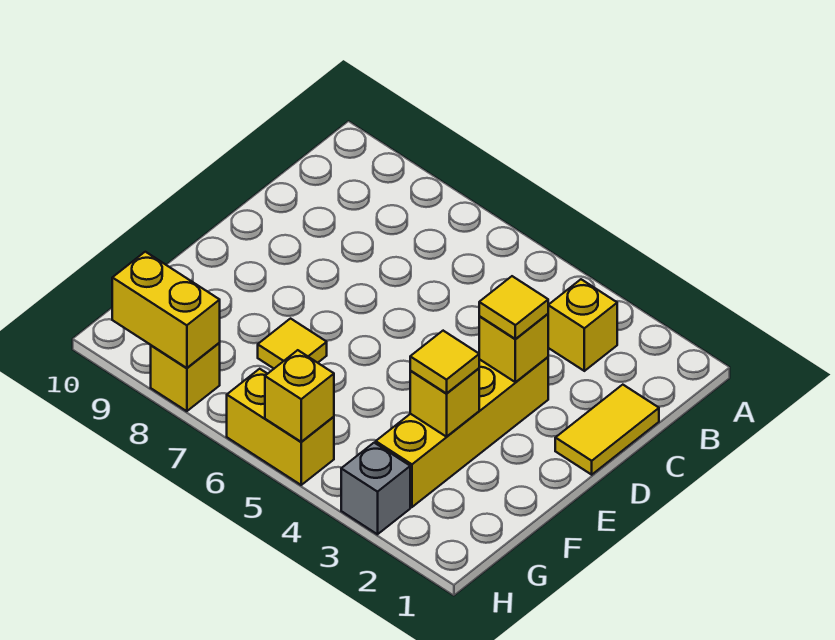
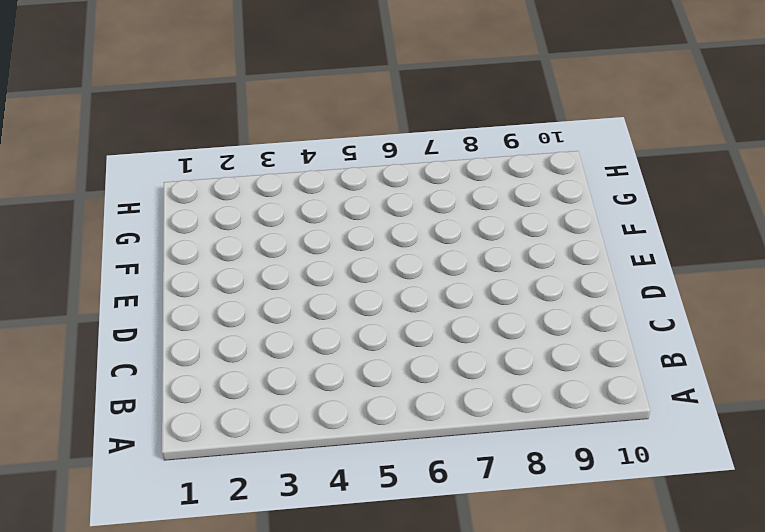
none -> yellow 1x1 brick [548,279,617,371]
none -> yellow 1x2 tile [555,385,659,475]
none -> yellow 1x4 brick [376,357,548,507]

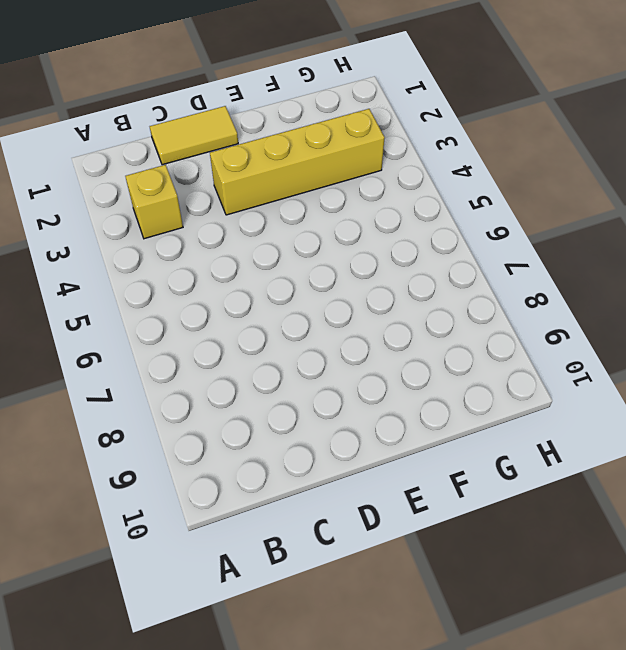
none -> yellow 1x1 tile [258,319,327,368]
none -> grey 1x1 brick [341,443,410,534]
none -> yellow 1x2 brick [227,369,334,485]

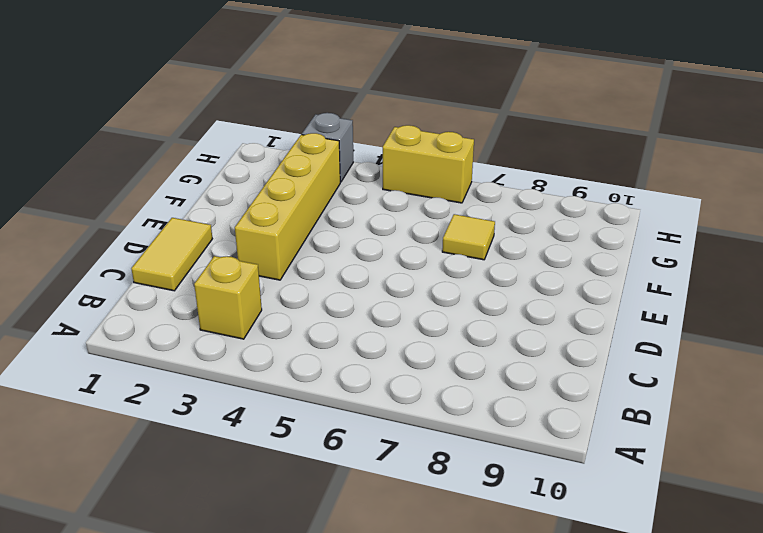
none -> yellow 1x1 brick [151,343,220,411]
none -> yellow 1x1 brick [479,314,548,382]
none -> yellow 1x1 brick [410,368,479,437]

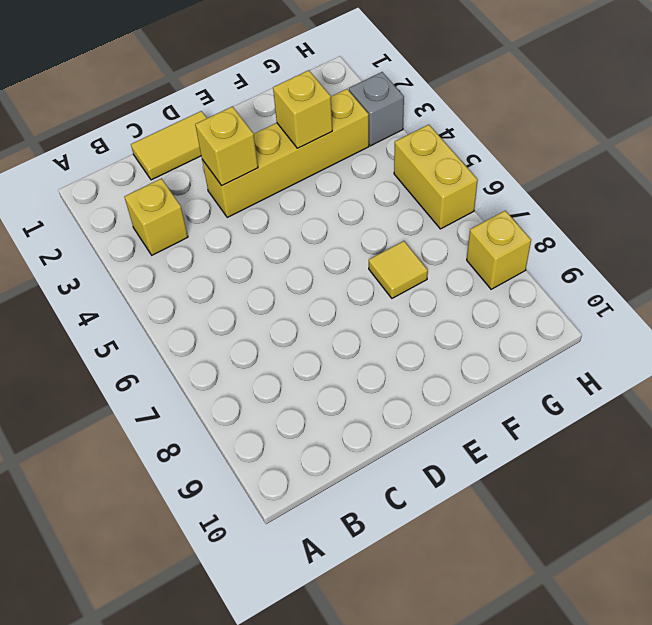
none -> yellow 1x1 brick [265,350,334,442]
none -> yellow 1x2 brick [112,252,220,368]
none -> yellow 1x1 tile [479,276,548,339]

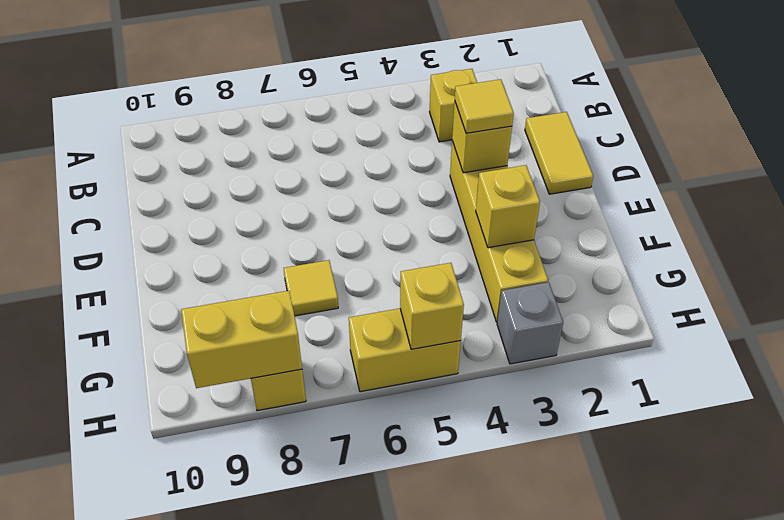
none -> yellow 1x1 tile [410,331,479,393]

